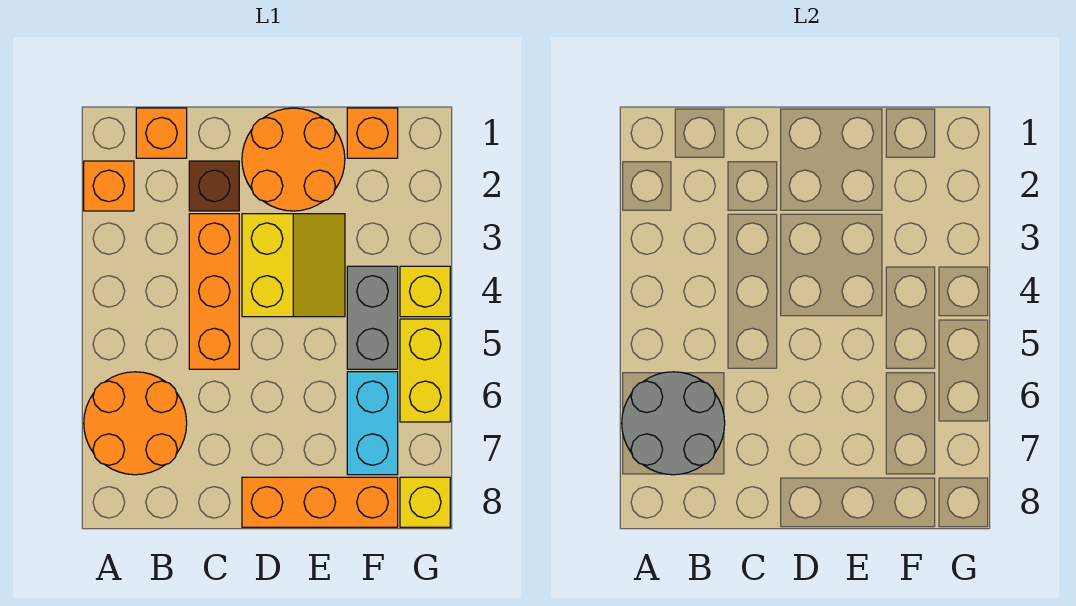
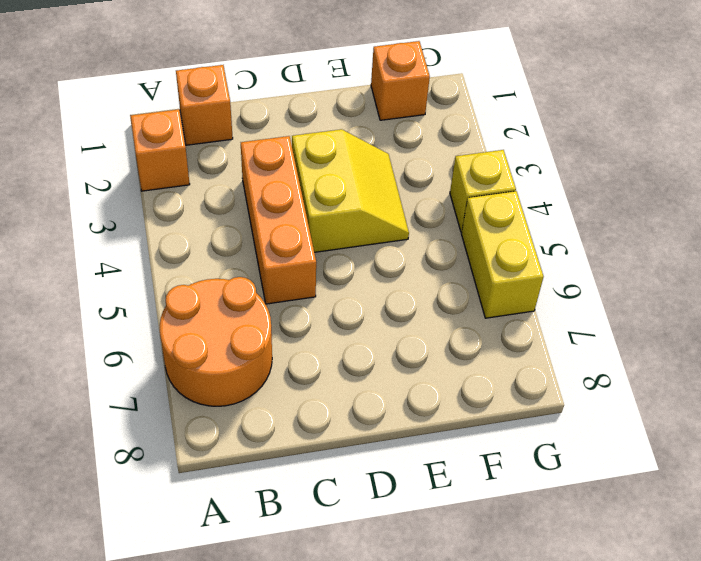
none -> brown 1x1 brick [189,161,239,211]
none -> orange 2x2 round brick [242,108,345,211]
none -> orange 1x3 brick [242,477,398,527]

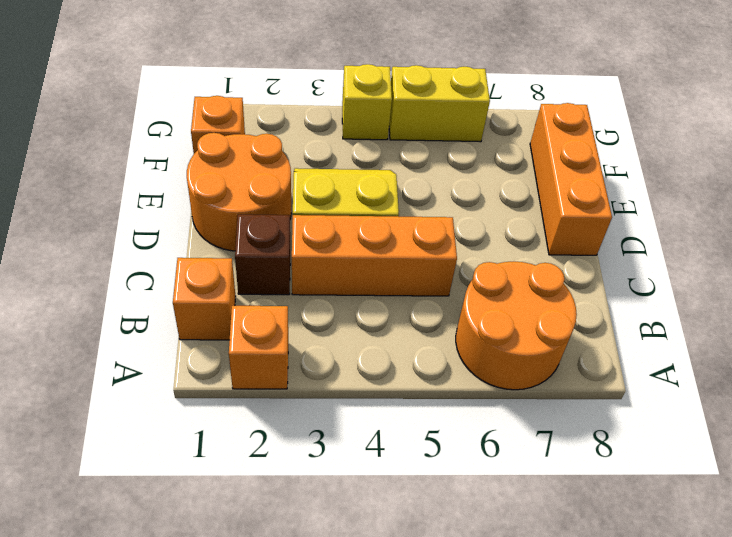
none -> grey 1x2 brick [347,266,398,369]
none -> cyan 1x2 brick [347,372,398,475]
none -> yellow 1x1 brick [400,477,450,527]

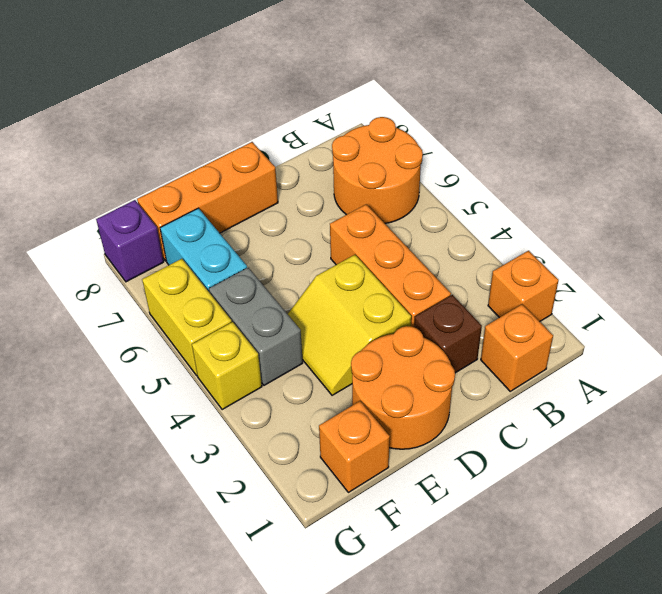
purple 1x1 brick [96,200,164,282] -> yellow 1x1 brick [400,477,450,527]
none -> grey 2x2 round brick [622,372,725,475]

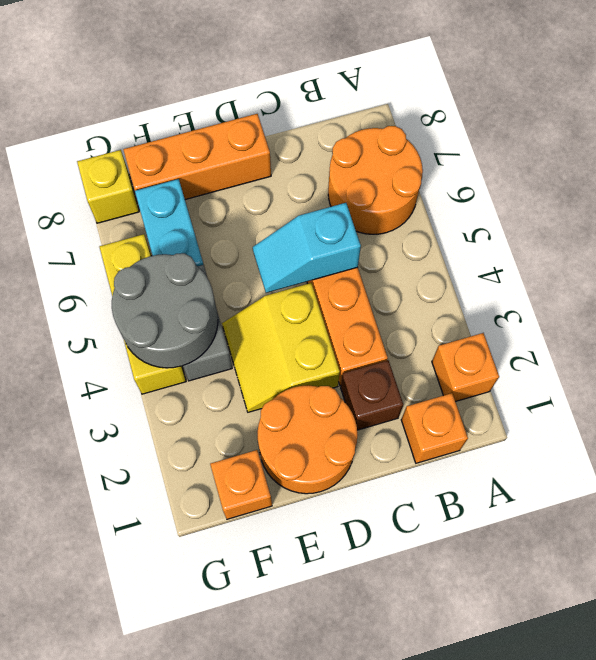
cyan 1x2 slope [253,203,361,293] -> none
grey 2x2 round brick [112,253,218,368] -> grey 2x2 round brick moved to [622,372,725,475]

